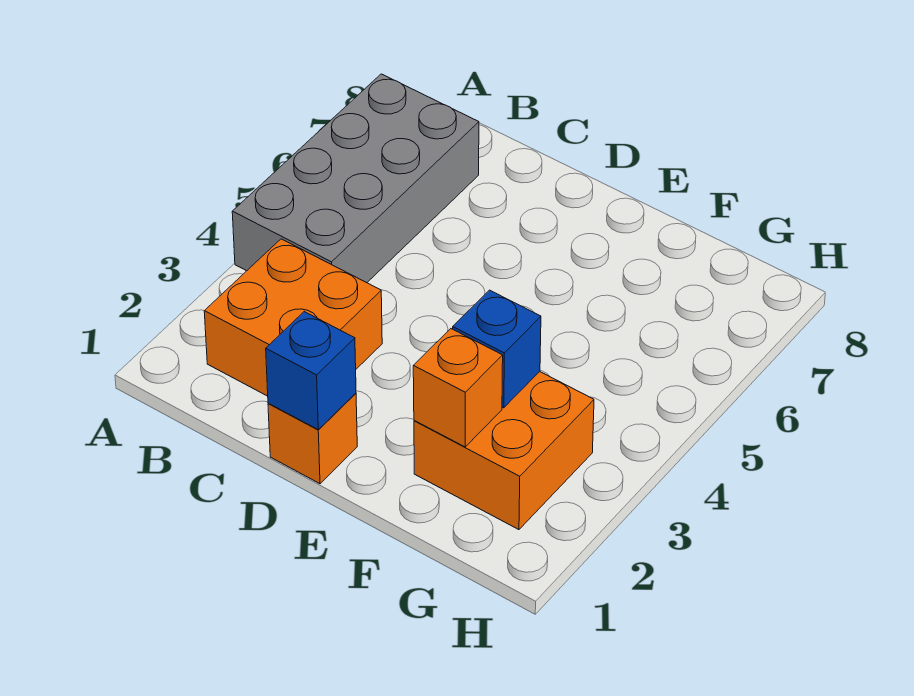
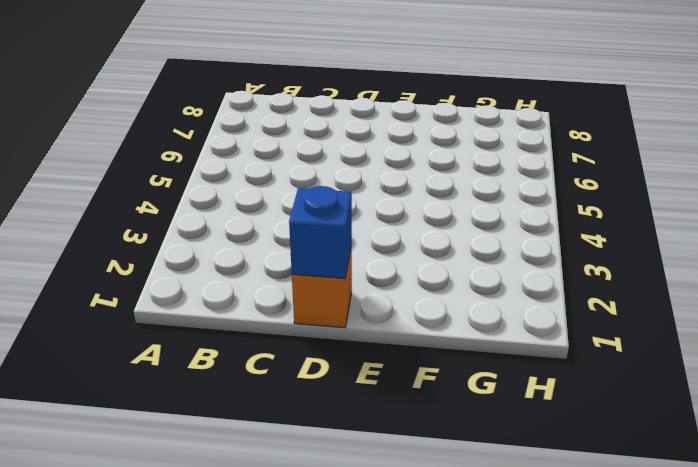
none -> grey 2x4 brick [232,74,479,283]
none -> orange 2x2 brick [204,239,382,396]

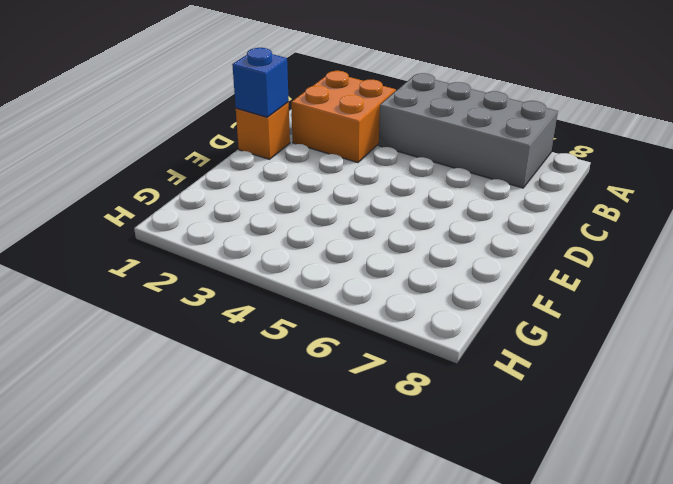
none -> orange 2x2 brick [414,372,594,530]
none -> orange 1x1 brick [413,329,503,447]

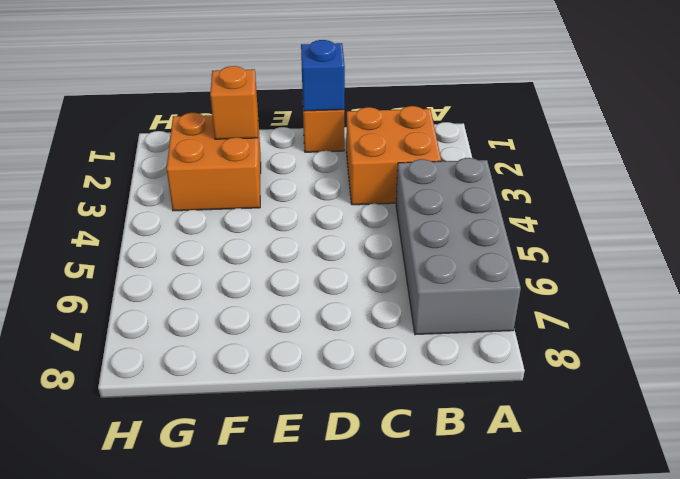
none -> blue 1x1 brick [453,290,541,408]

